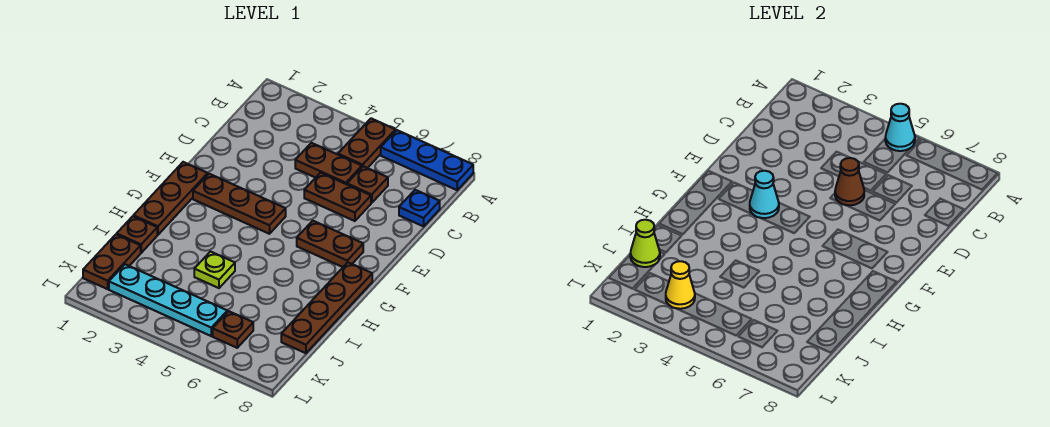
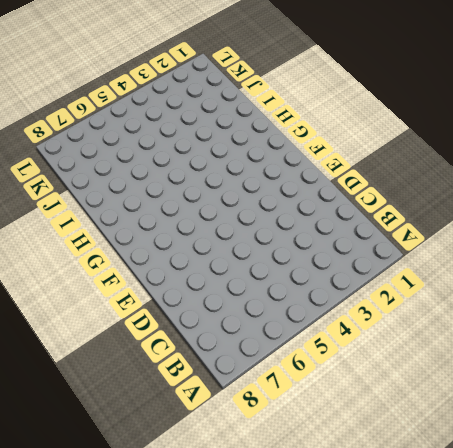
none -> brown 1x2 plate [338,118,396,168]
none -> blue 1x3 plate [381,130,473,190]
none -> brown 1x2 plate [295,143,362,184]

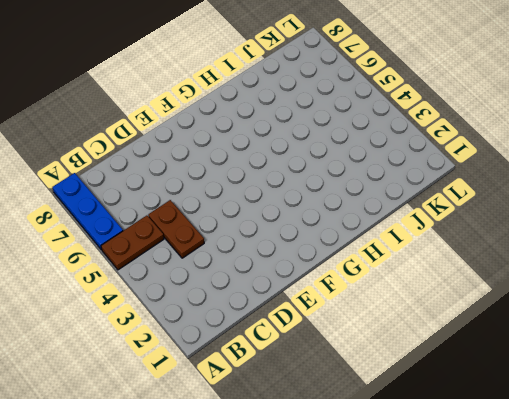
none -> brown 1x1 plate [347,166,388,203]
none -> blue 1x1 plate [399,190,440,226]
none -> brown 1x2 plate [304,173,371,221]

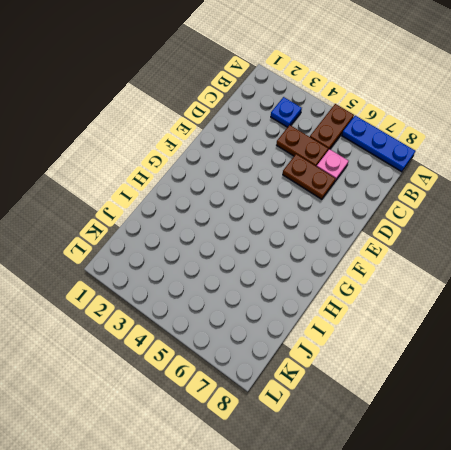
blue 1x1 plate [271,97,302,127] -> blue 1x1 plate moved to [399,190,440,226]
pink 1x1 plate [317,149,348,181] -> brown 1x1 plate [347,166,388,203]
none -> brown 1x3 plate [133,162,208,235]
none -> brown 1x3 plate [193,174,286,234]
none -> brown 1x2 plate [297,221,363,267]

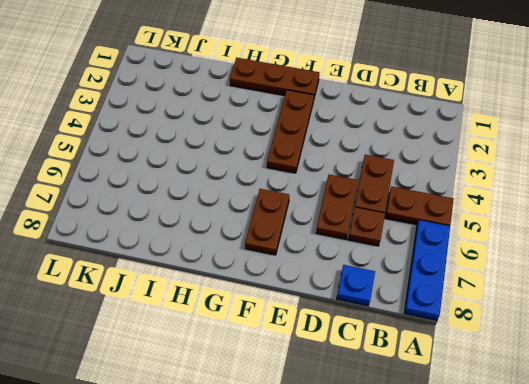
none -> brown 1x4 plate [281,262,372,353]
none -> brown 1x1 plate [117,216,157,253]
none -> lime 1x1 plate [194,252,235,288]

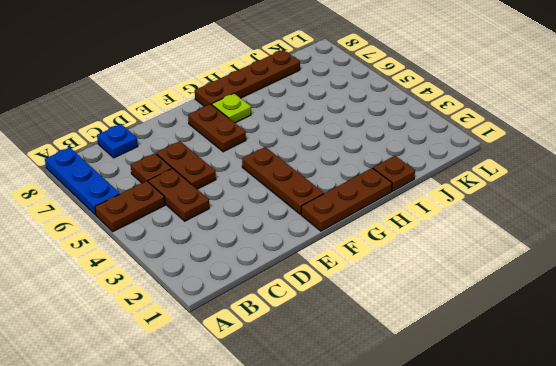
lime 1x1 plate [212,93,251,123] -> lime 1x1 plate moved to [194,252,235,288]
none -> brown 1x2 plate [83,234,141,289]
none -> cyan 1x4 plate [109,264,227,336]
none -> brown 1x1 plate [213,311,253,348]

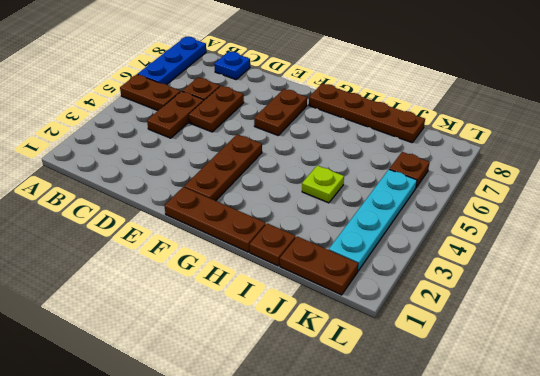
none -> cyan 1x1 cone [885,104,915,151]
none -> brown 1x1 cone [835,158,864,205]
none -> cyan 1x1 cone [750,171,779,218]

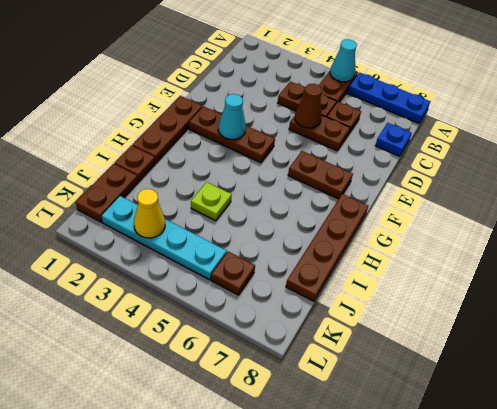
none -> lime 1x1 cone [630,220,660,267]

